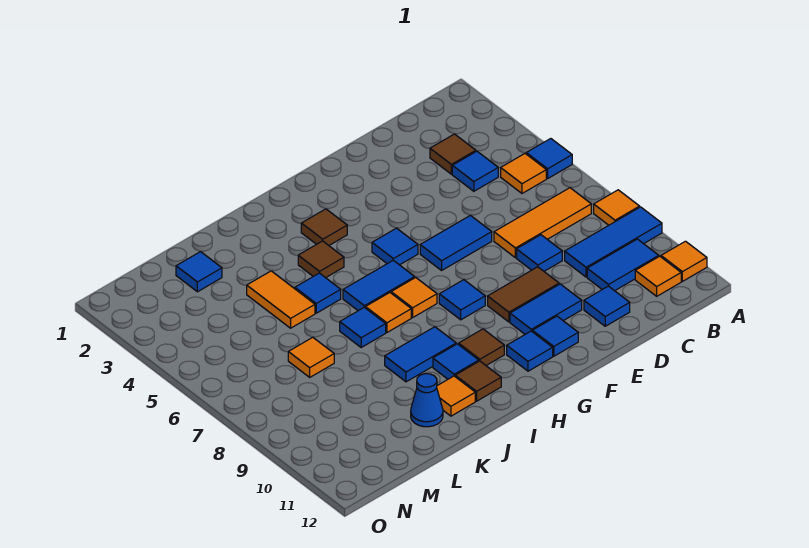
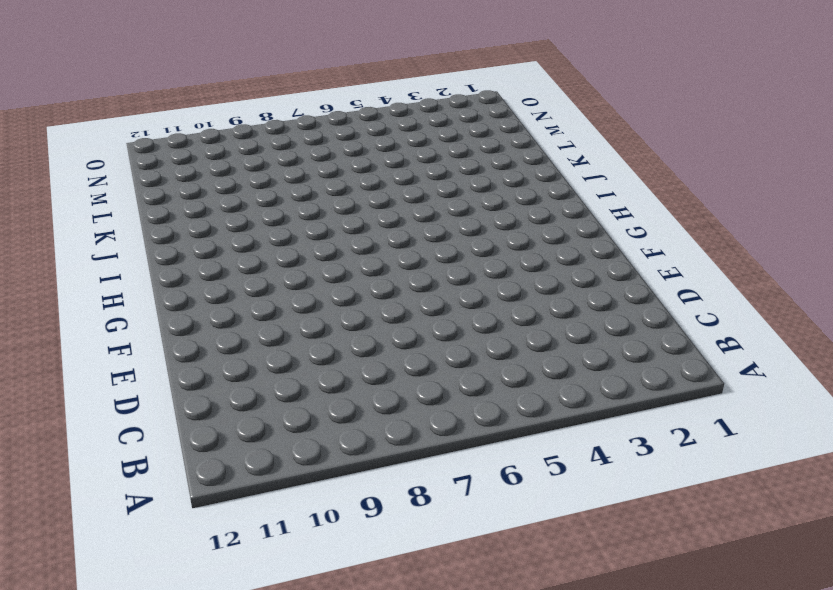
none -> blue 1x1 tile [526,139,572,178]
none -> orange 1x1 tile [594,190,640,225]
none -> blue 1x3 tile [565,207,662,277]
none -> orange 1x1 tile [661,241,707,281]

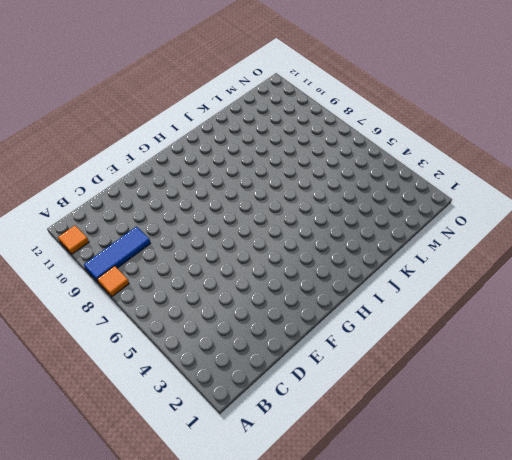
none -> blue 1x1 tile [526,139,572,178]
none -> orange 1x1 tile [501,154,546,193]
none -> orange 1x3 tile [494,188,591,258]
none -> blue 1x2 tile [587,239,659,291]

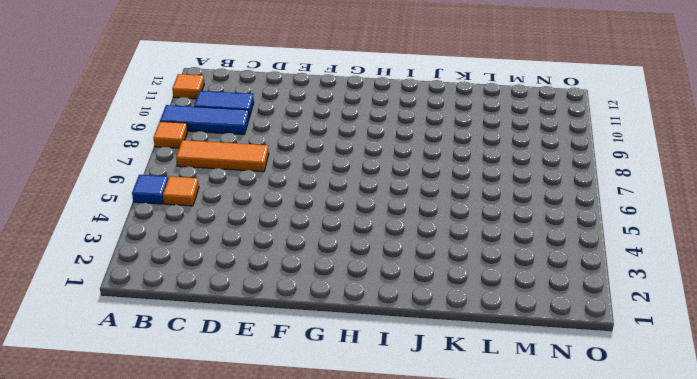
none -> orange 1x1 tile [635,256,681,296]
none -> brown 1x1 tile [430,134,476,174]
none -> blue 1x1 tile [452,151,498,191]
none -> blue 1x1 tile [517,235,562,271]

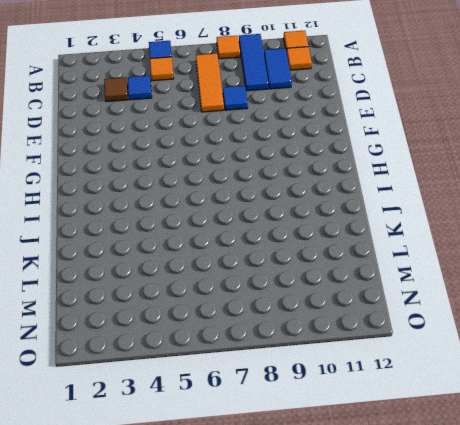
none -> blue 1x1 tile [584,286,630,326]
none -> blue 1x2 tile [420,215,492,270]
none -> brown 1x2 tile [488,267,559,322]
none -> blue 1x2 tile [510,284,582,334]

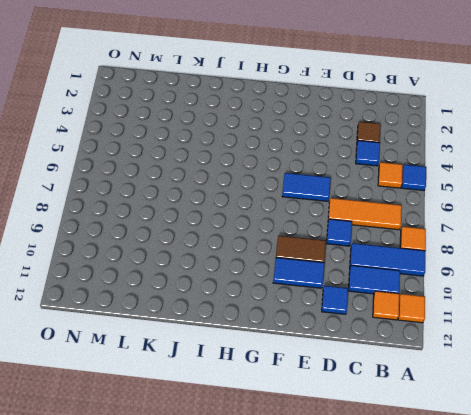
none -> blue 1x1 tile [532,316,578,356]
none -> blue 1x1 tile [372,228,418,265]
none -> blue 1x1 tile [439,280,485,320]
none -> blue 1x1 tile [507,331,553,371]

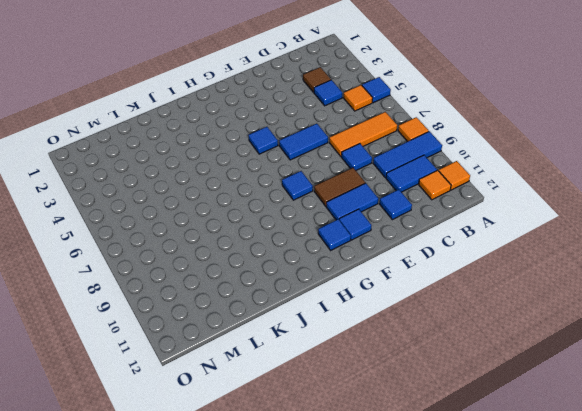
none -> brown 1x1 tile [301,209,347,245]
none -> blue 1x2 tile [343,260,415,311]
none -> orange 1x1 tile [391,278,437,317]
none -> brown 1x1 tile [459,329,504,365]

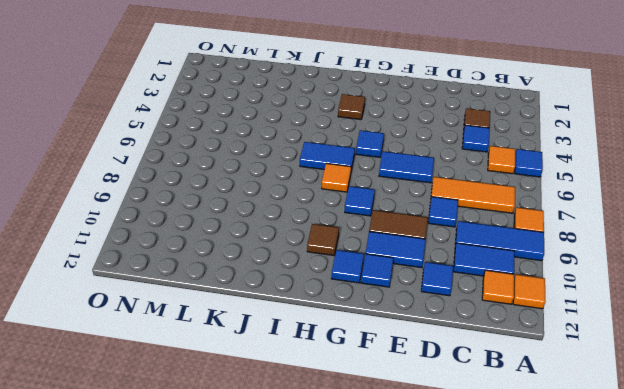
none -> brown 1x1 tile [298,241,344,278]
none -> orange 1x1 tile [366,293,411,332]
none -> blue 1x2 tile [385,327,456,382]
none -> blue 1x1 tile [433,344,479,379]

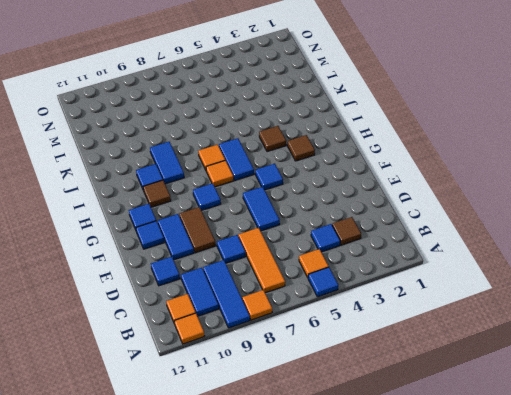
none -> brown 1x1 tile [455,361,501,401]
none -> blue 1x1 tile [295,273,341,313]
none -> blue 1x1 tile [340,307,386,347]
none -> orange 1x1 tile [437,376,475,416]

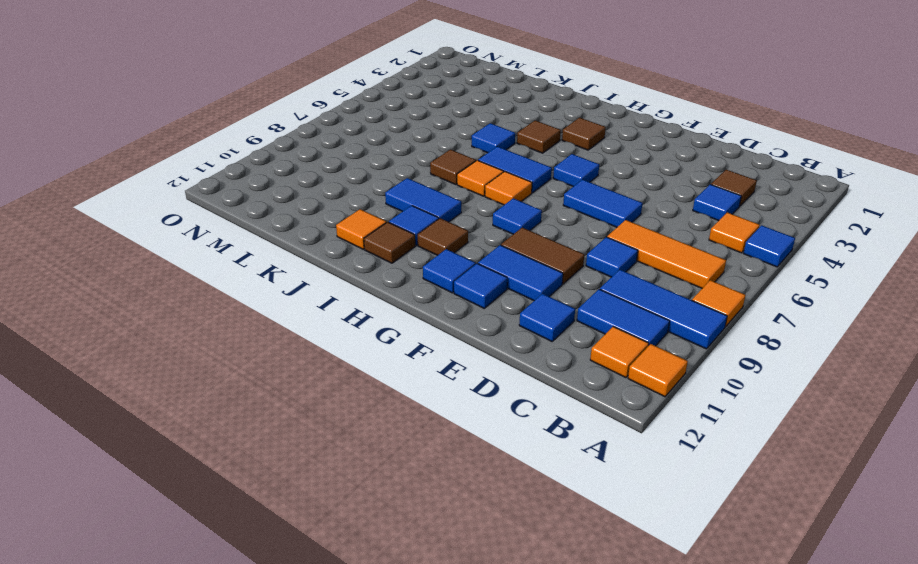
brown 1x1 tile [430,150,476,185] -> blue 1x1 tile [340,307,386,347]
none -> orange 1x2 tile [247,271,315,328]
none -> blue 1x1 cone [411,374,443,427]
none -> blue 1x1 tile [176,252,222,292]
none -> orange 1x1 tile [288,337,334,377]

